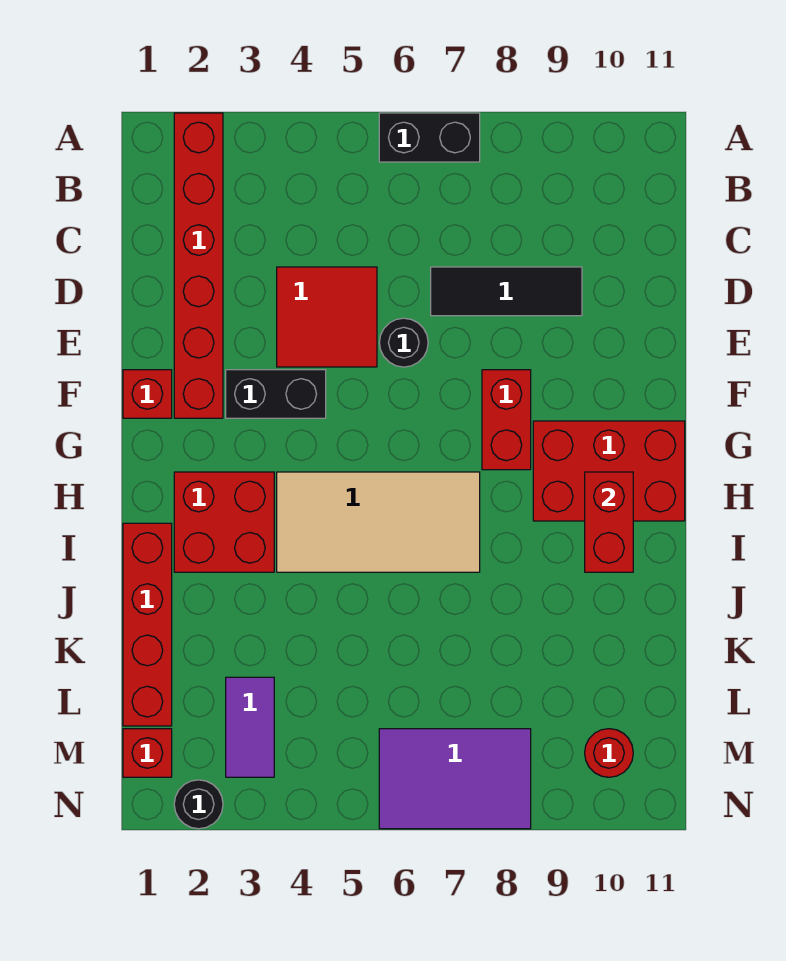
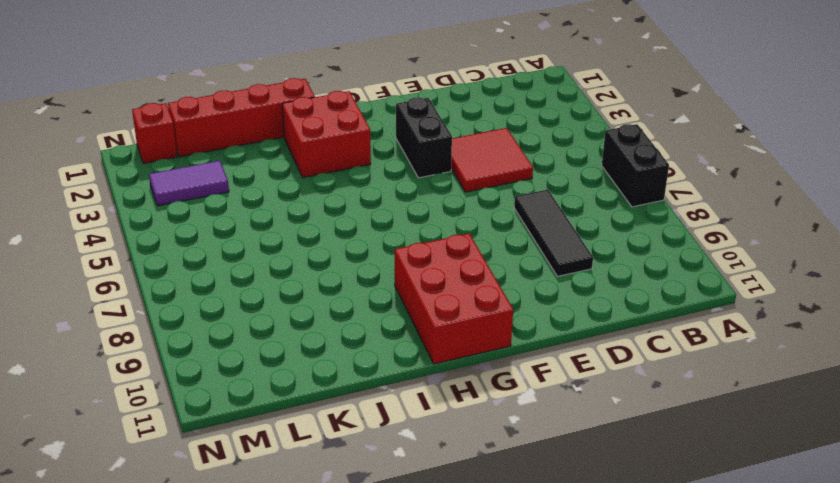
none -> red 1x6 brick [174,113,223,418]
none -> black 1x1 round brick [379,318,428,367]
none -> red 1x1 brick [123,370,172,418]

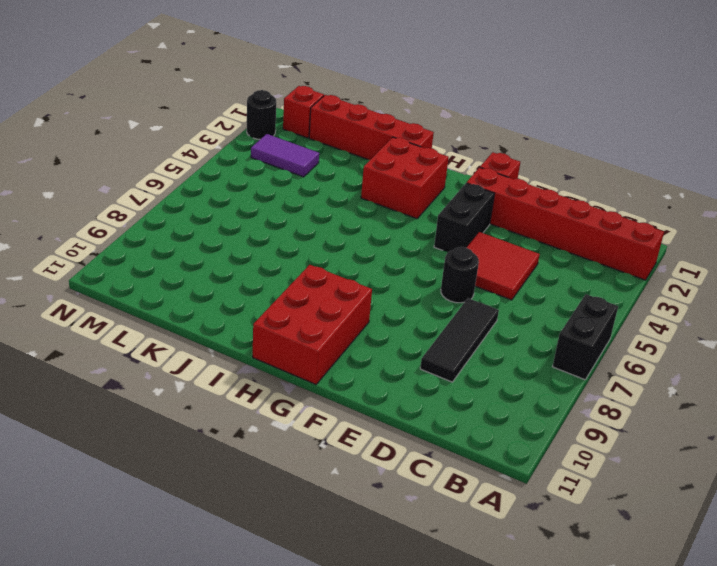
none -> red 1x2 brick [482,370,531,470]
none -> tan 2x4 tile [277,472,480,572]
none -> purple 2x3 tile [379,729,531,829]

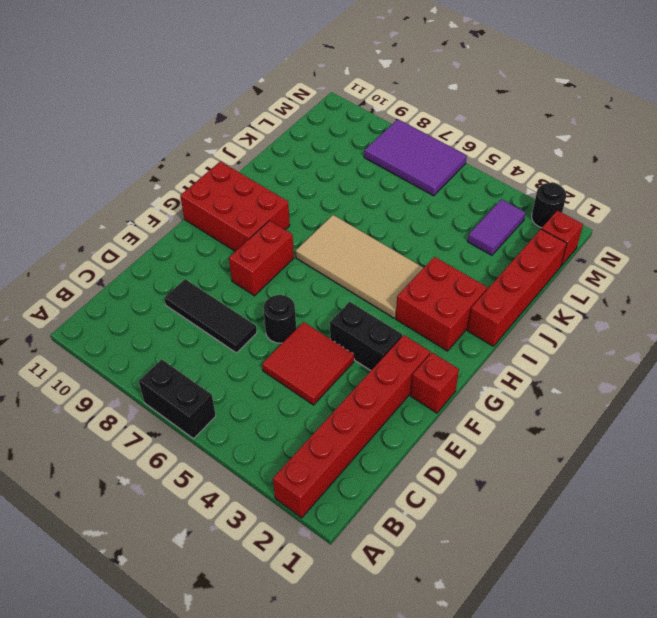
none -> red 1x1 round brick [585,729,633,777]
none -> red 1x2 brick [585,472,633,572]

